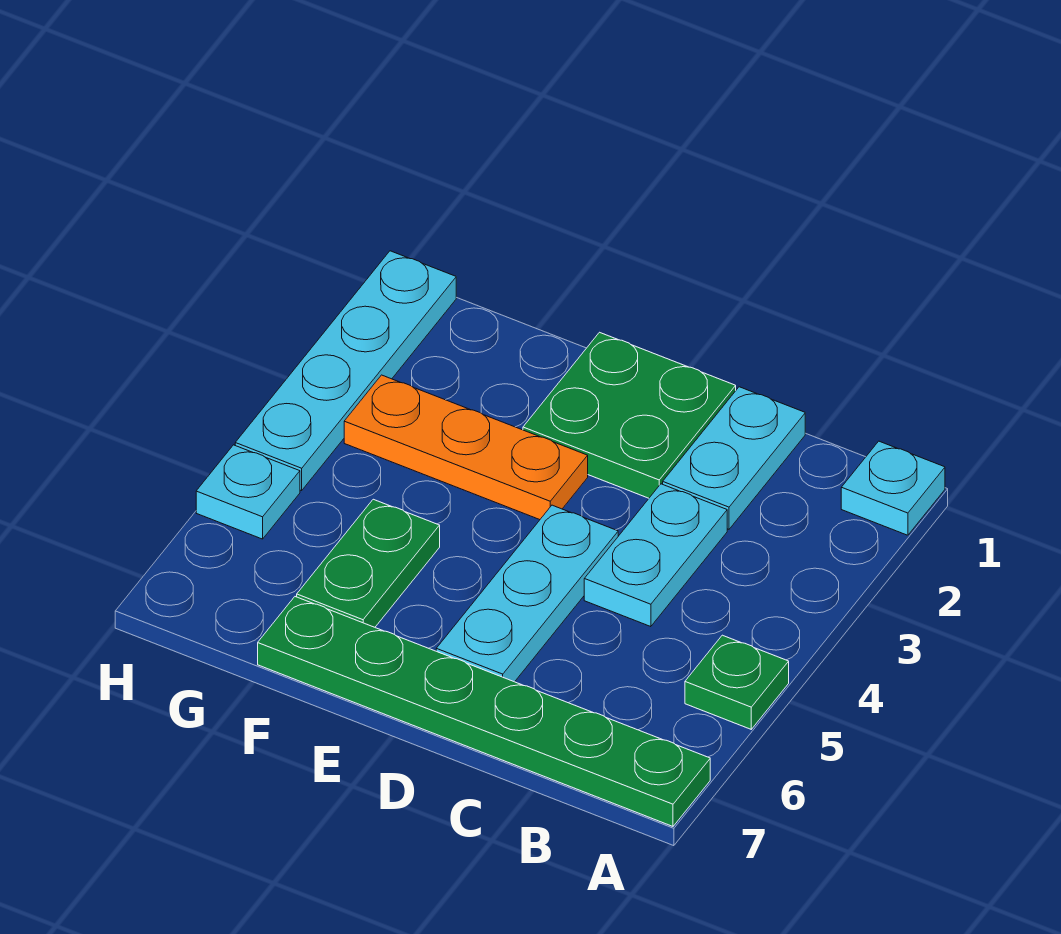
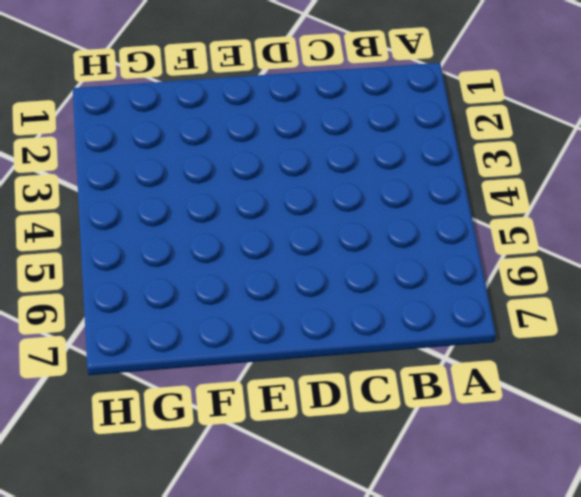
none -> cyan 1x1 plate [841,441,945,535]
none -> green 1x1 plate [685,635,789,729]

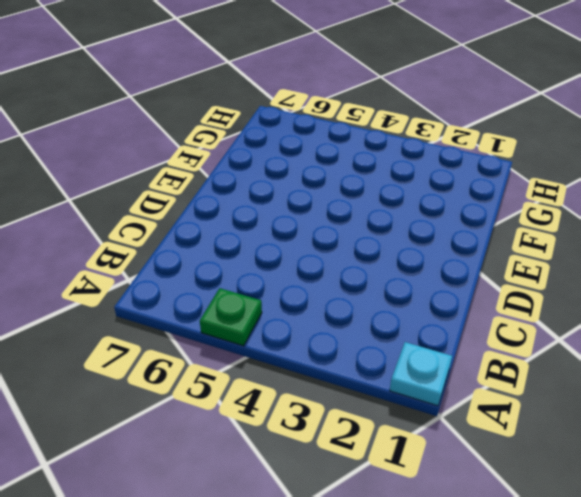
none -> green 1x6 plate [258,597,710,826]
none -> cyan 1x2 plate [663,387,805,529]

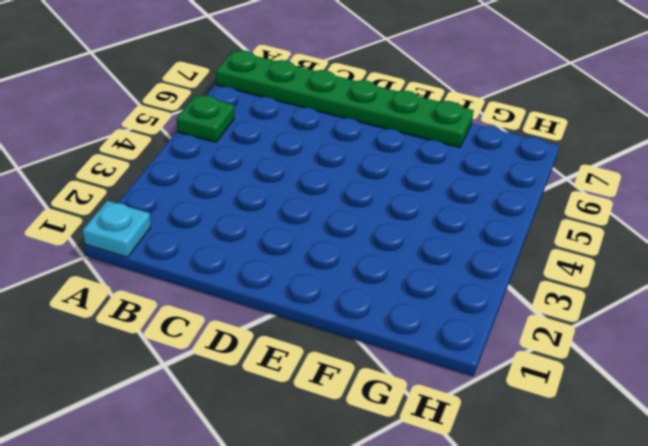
none -> cyan 1x2 plate [663,387,805,529]
none -> cyan 1x2 plate [584,484,727,627]

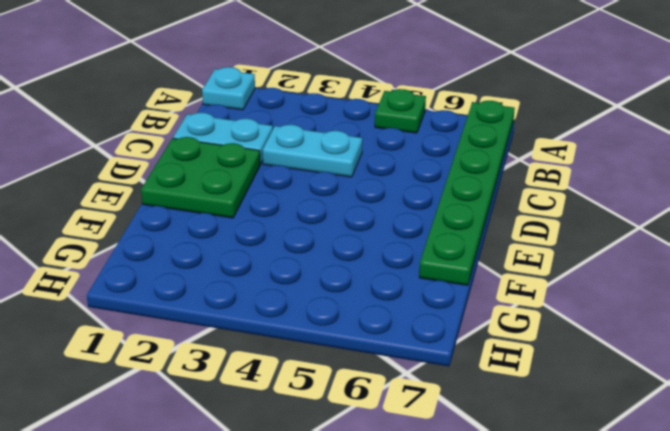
none -> cyan 1x3 plate [436,505,618,682]
none -> orange 1x3 plate [344,375,588,520]

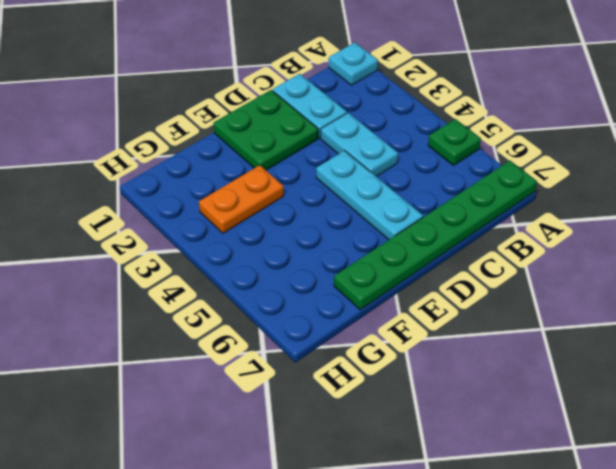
orange 1x2 plate [199,165,284,233] -> orange 1x3 plate [344,375,588,520]
none -> green 1x2 plate [297,499,440,627]
none -> cyan 1x4 plate [235,251,456,491]

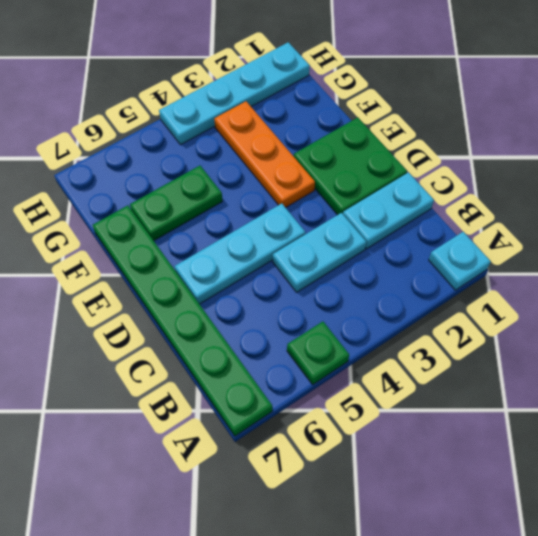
none -> cyan 1x1 plate [196,445,300,539]

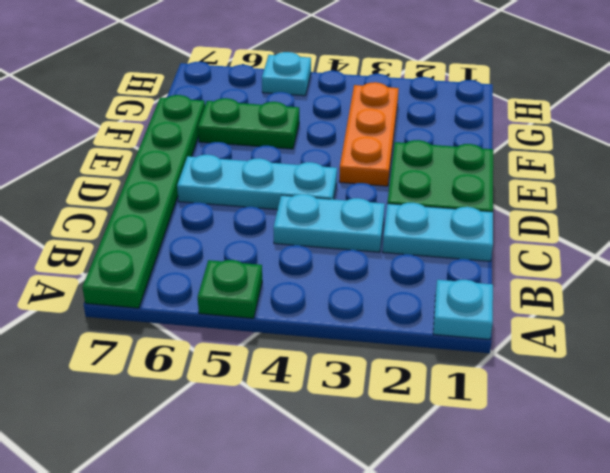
none -> cyan 1x4 plate [235,251,456,491]

